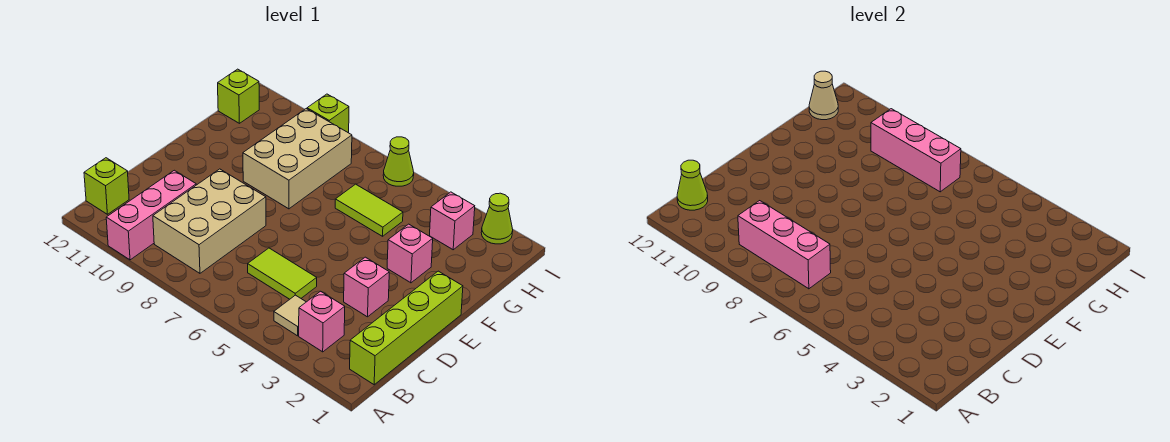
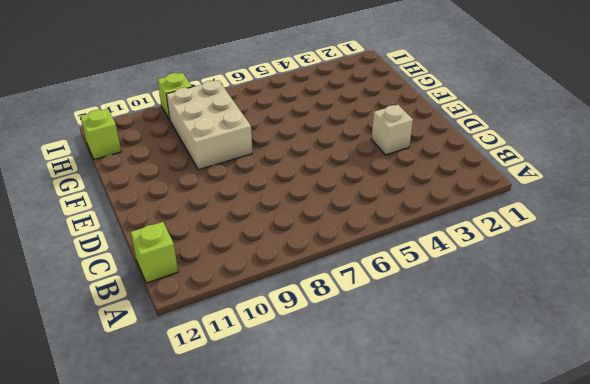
tan 1x1 brick [372,105,413,155] -> pink 1x1 brick [344,257,389,317]
none -> pink 1x3 brick [106,170,196,260]
none -> lime 1x4 brick [350,271,463,385]
none -> pink 1x1 brick [299,291,345,352]

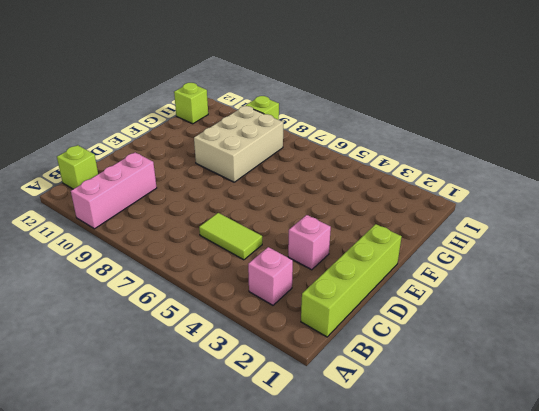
none -> tan 1x1 tile [274,295,306,336]
none -> tan 2x3 brick [153,169,266,273]
none -> pink 1x1 brick [387,224,433,283]

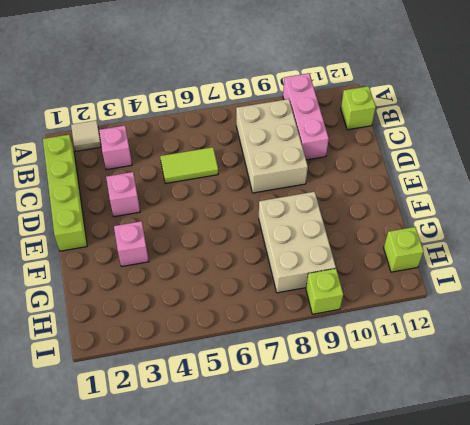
tan 1x1 tile [71,120,101,151] -> tan 1x1 tile moved to [274,295,306,336]
none -> lime 1x2 tile [335,184,403,236]
none -> pink 1x1 brick [430,192,475,250]
none -> lime 1x1 cone [481,193,513,244]

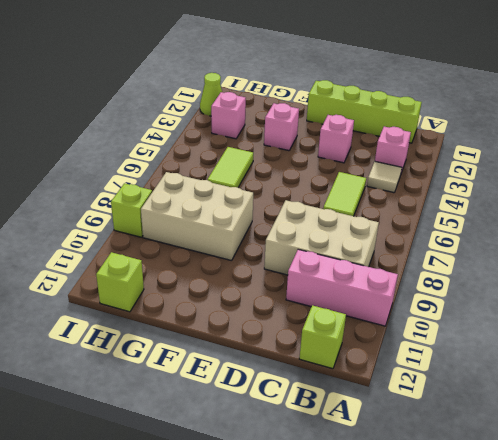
none -> lime 1x1 cone [383,137,414,186]
none -> pink 1x3 brick [738,201,831,289]
none -> lime 1x1 cone [677,160,708,210]

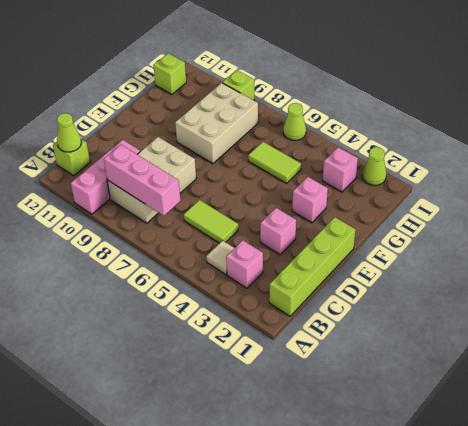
none -> pink 1x3 brick [871,109,961,192]
none -> tan 1x1 cone [809,71,838,120]

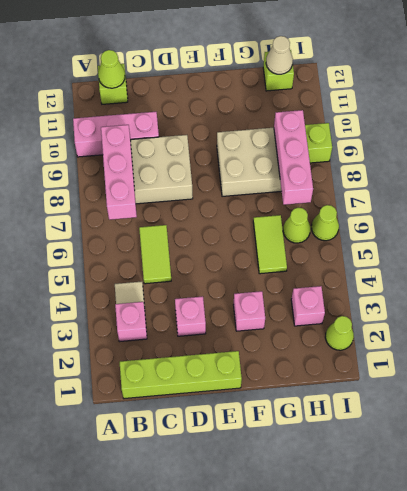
lime 1x1 cone [283,208,310,243] -> none

